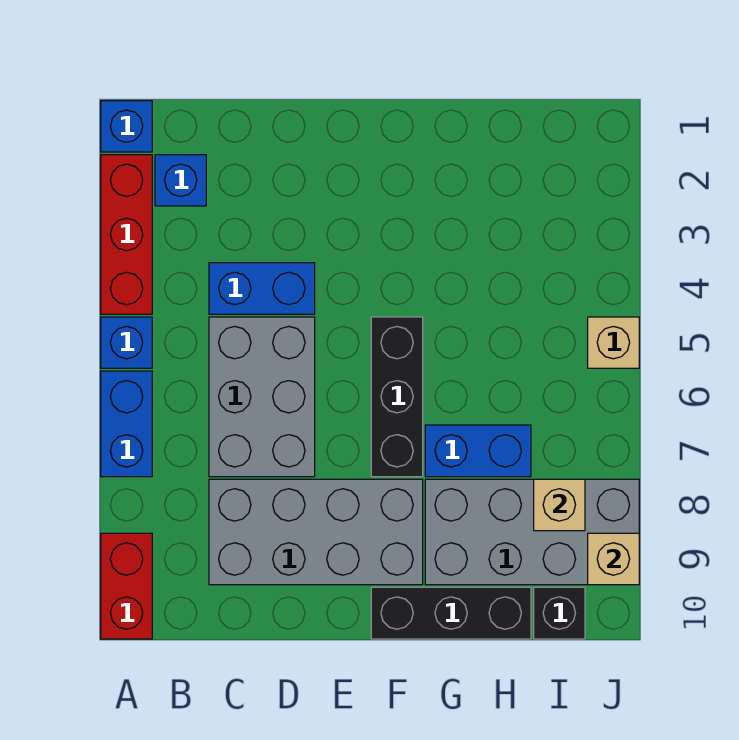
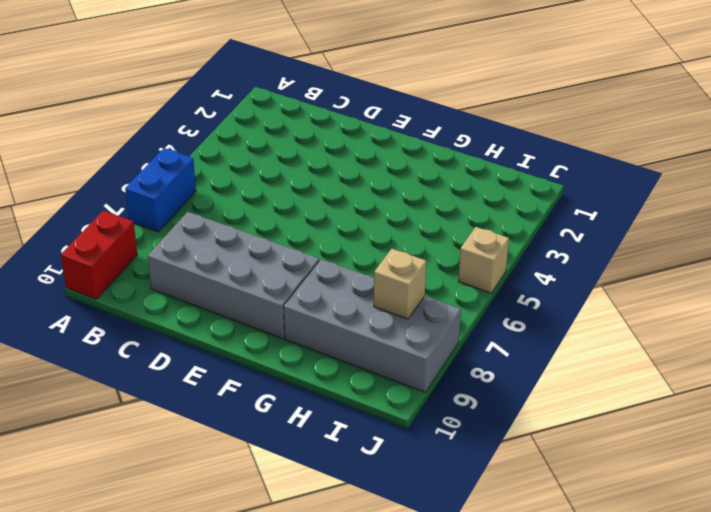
none -> blue 1x1 brick [101,101,152,152]
none -> red 1x3 brick [101,155,152,314]
none -> blue 1x1 brick [101,317,152,368]

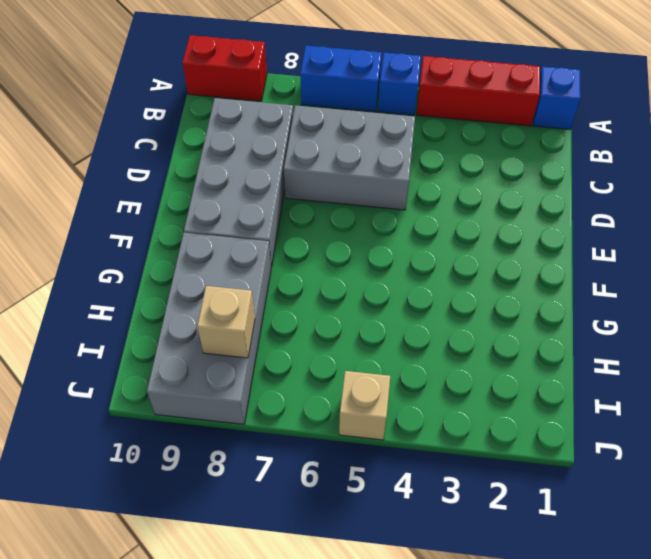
none -> blue 1x1 brick [155,155,206,206]
none -> blue 1x2 brick [209,263,315,314]
none -> black 1x3 brick [371,317,423,477]

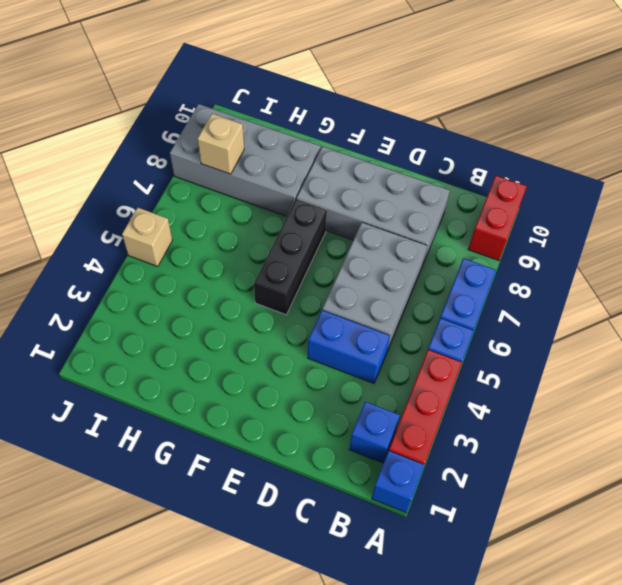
none -> black 1x3 brick [371,587,531,639]
none -> blue 1x2 brick [425,425,531,477]
none -> black 1x1 brick [534,587,585,639]

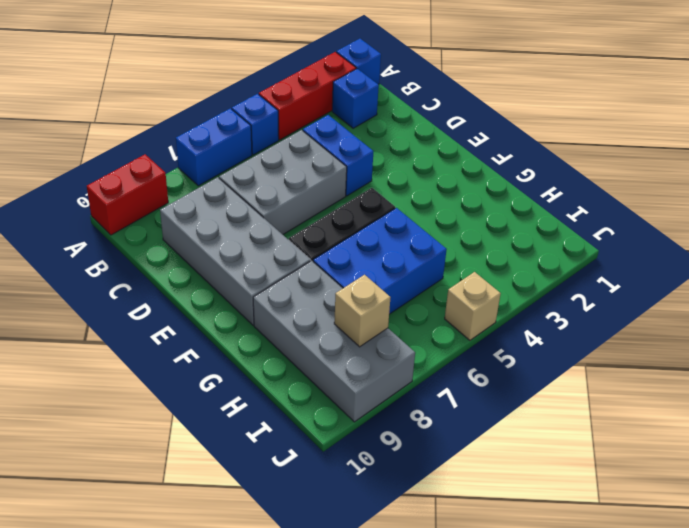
blue 2x3 brick [313,208,447,314] -> blue 1x2 brick [425,425,531,477]
none -> black 1x3 brick [371,587,531,639]
none -> black 1x1 brick [534,587,585,639]
none -> tan 1x1 brick [588,533,639,585]

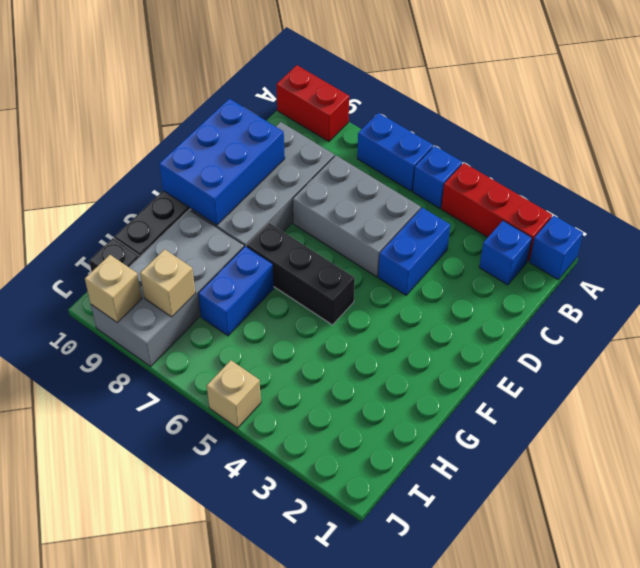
blue 2x3 brick [159,99,285,225] -> none

